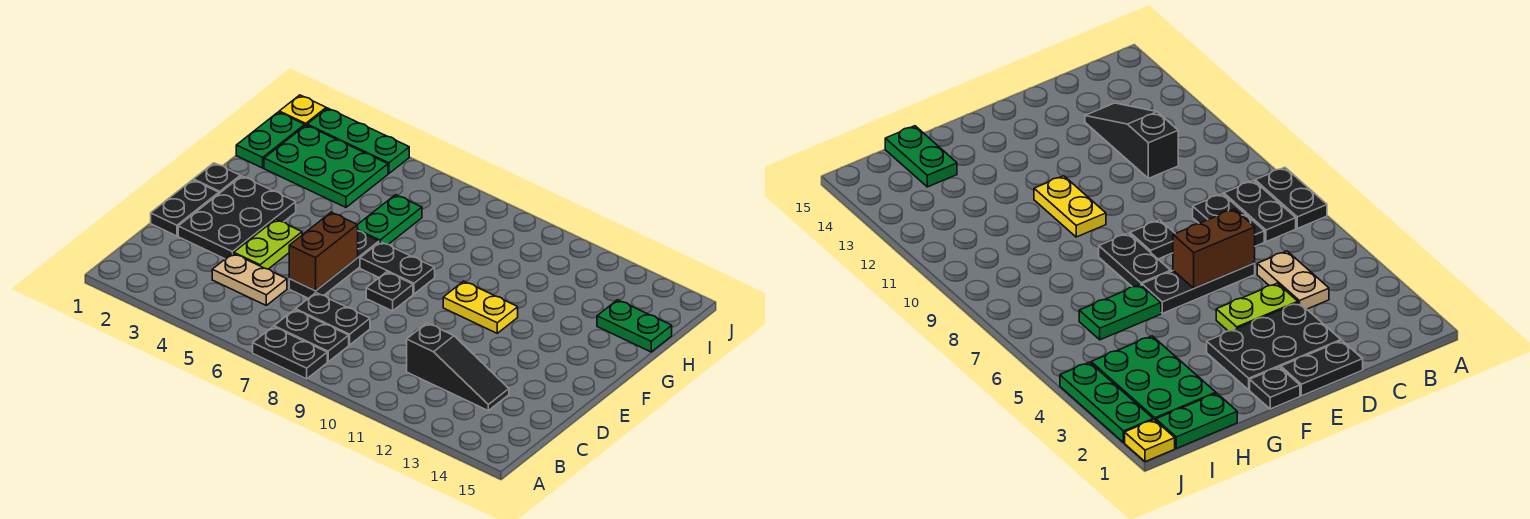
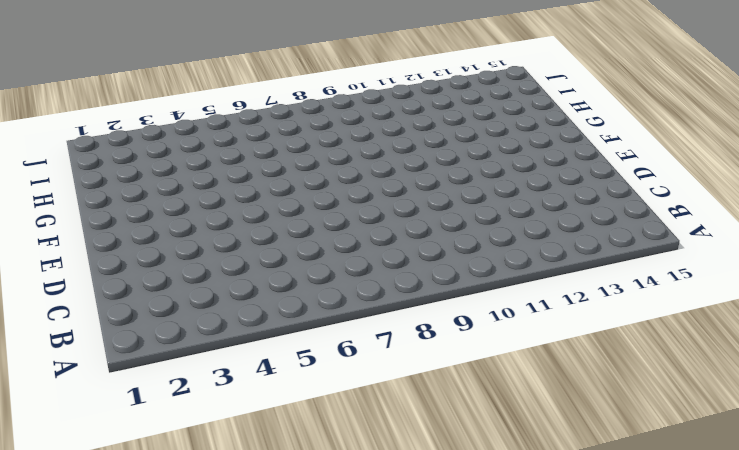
none -> black 1x2 plate [253,327,327,379]
none -> black 1x2 plate [274,310,349,362]
none -> tan 1x2 plate [212,253,287,305]

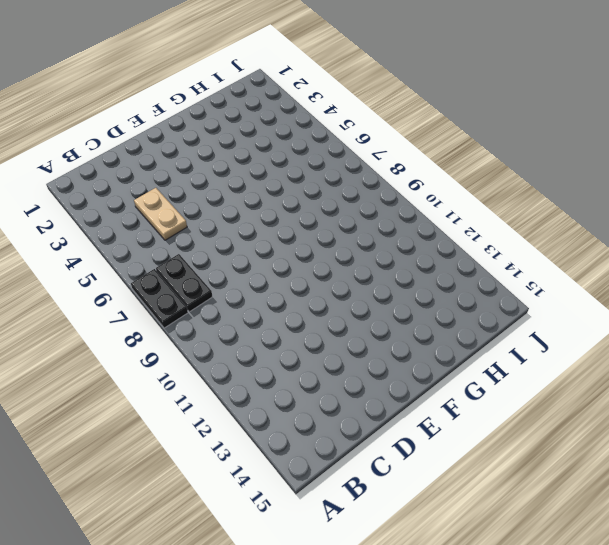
none -> black 1x2 plate [296,293,370,345]
none -> black 1x3 slope [407,323,509,411]
none -> black 1x2 plate [151,180,219,236]

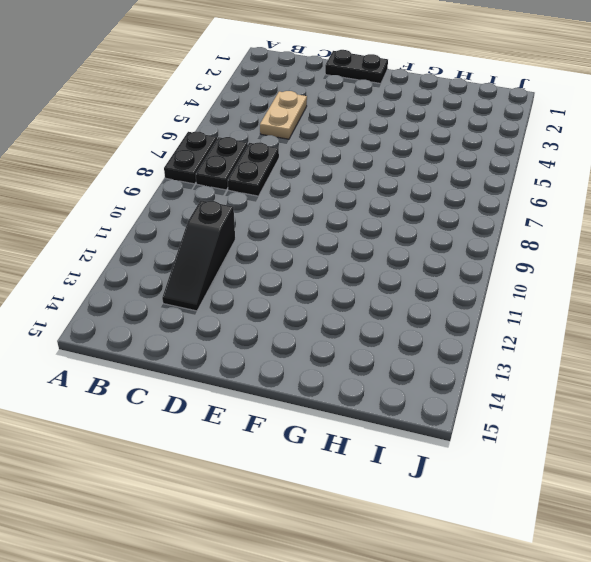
none -> black 2x3 plate [178,176,296,259]
none -> lime 1x2 plate [234,219,302,269]
none -> black 1x3 plate [289,231,379,298]

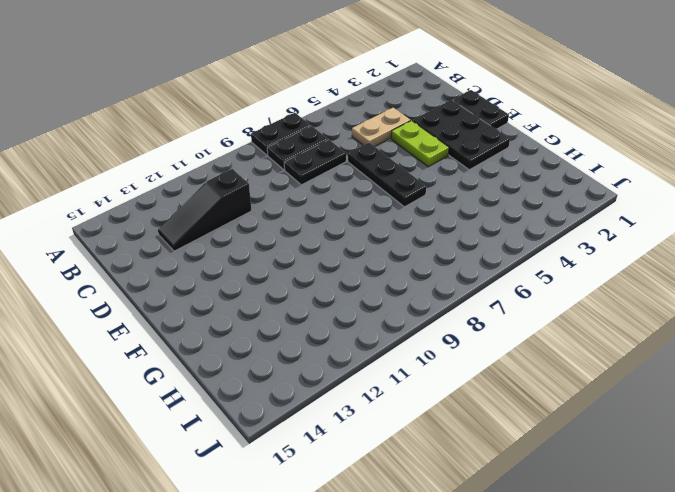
none -> black 1x1 plate [366,272,413,311]
none -> black 1x1 plate [193,163,240,193]
none -> black 1x2 plate [360,242,435,294]

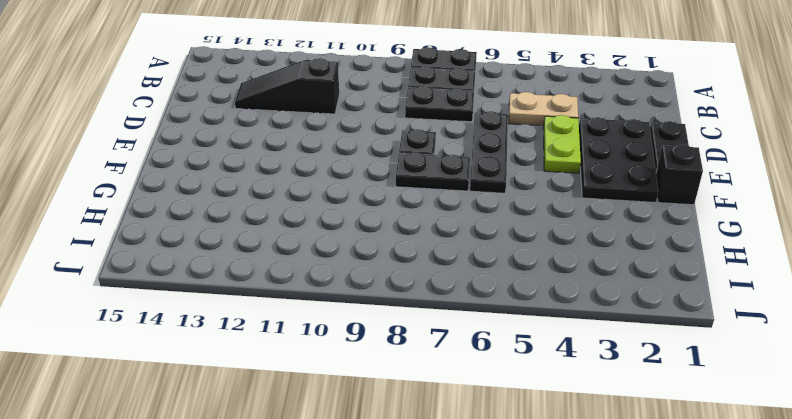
black 1x1 brick [656,145,703,205] -> black 1x1 plate [193,163,240,193]
none -> yellow 1x2 plate [443,281,518,333]
none -> green 1x2 plate [358,195,422,244]
none -> green 1x2 plate [236,112,305,168]

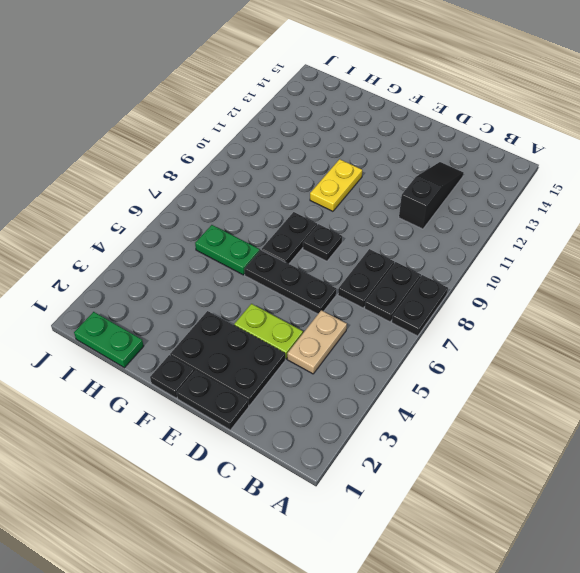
none -> green 2x3 plate [264,125,388,207]
none -> green 1x2 plate [597,300,672,352]
none -> yellow 1x1 plate [279,95,326,125]

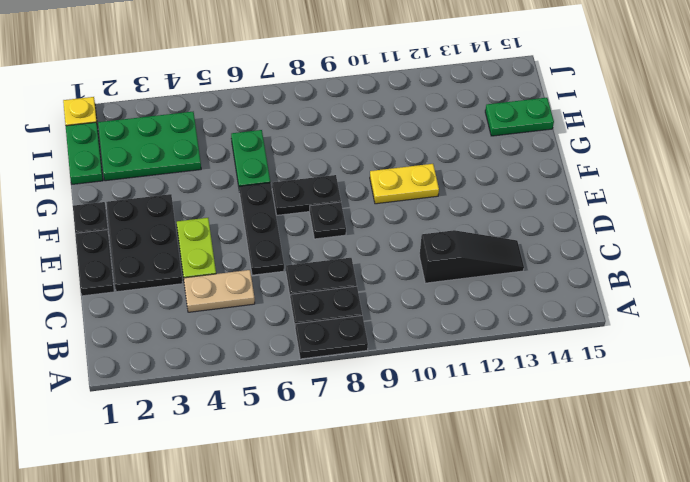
none -> green 1x3 plate [307,108,409,173]
none -> brown 1x2 brick [289,212,358,291]

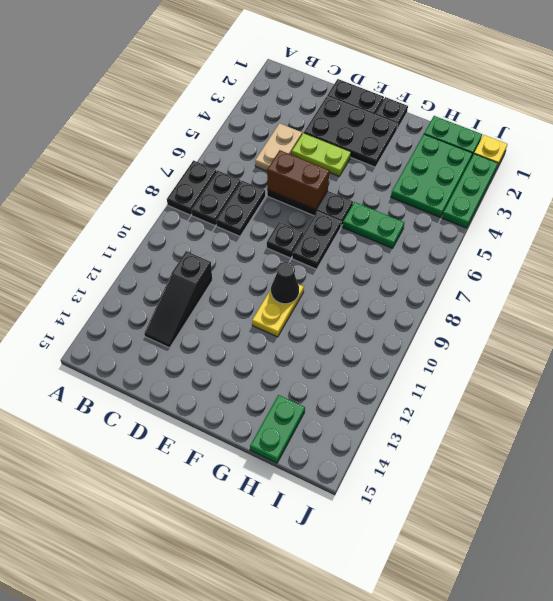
black 1x1 cone [271,262,299,304] -> none

